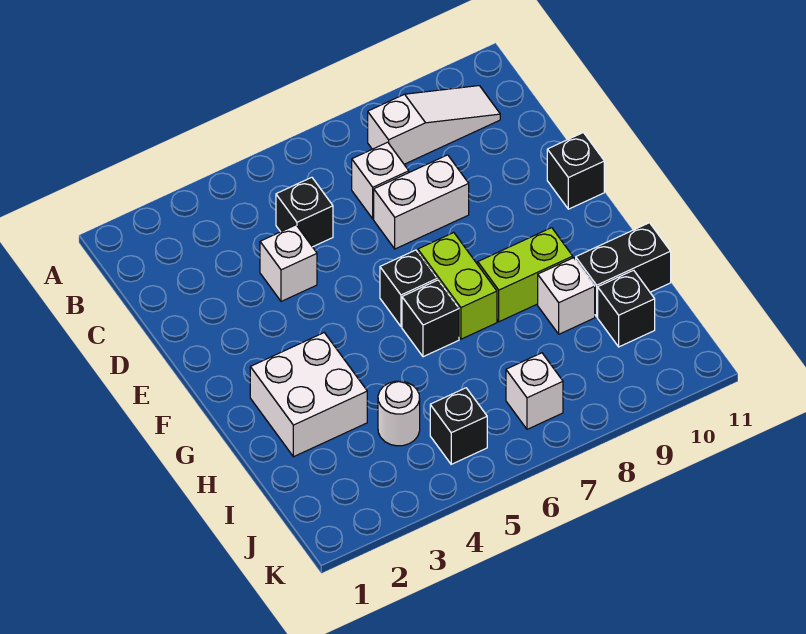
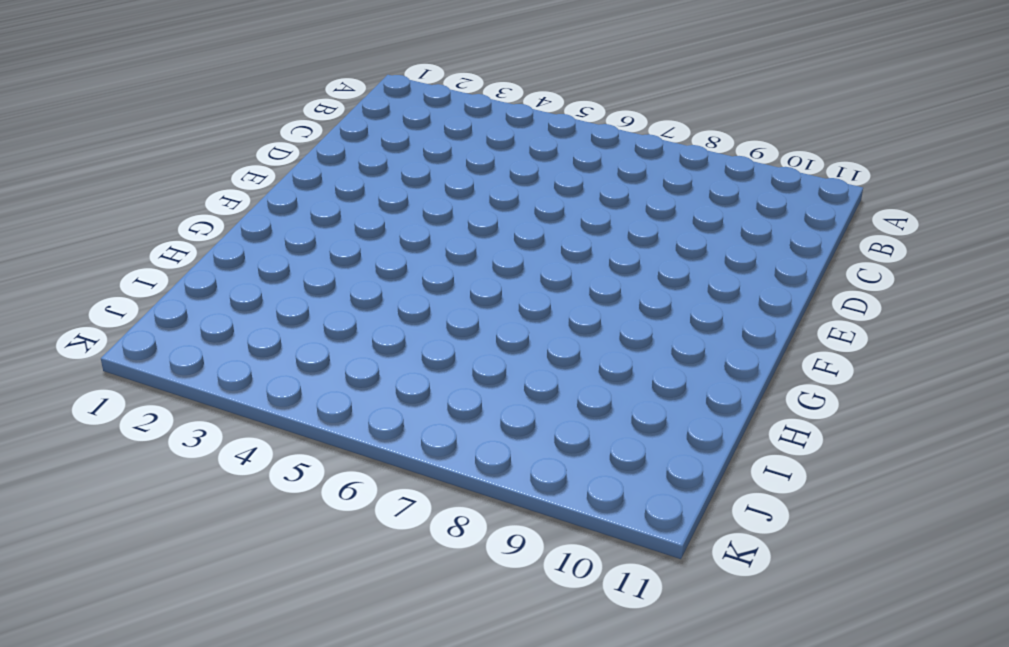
none -> white 1x3 slope [368,86,500,164]
none -> black 1x1 brick [276,177,333,247]
none -> white 1x1 brick [352,142,409,219]

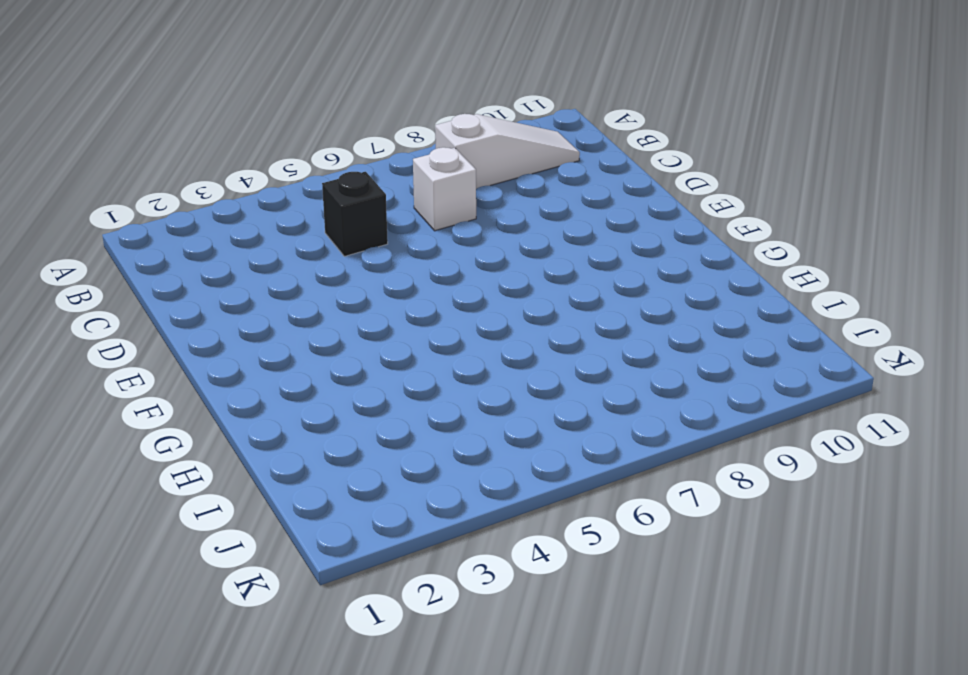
none -> white 1x1 brick [260,225,317,301]
none -> white 1x2 brick [374,155,469,249]
none -> black 1x1 brick [547,133,604,209]

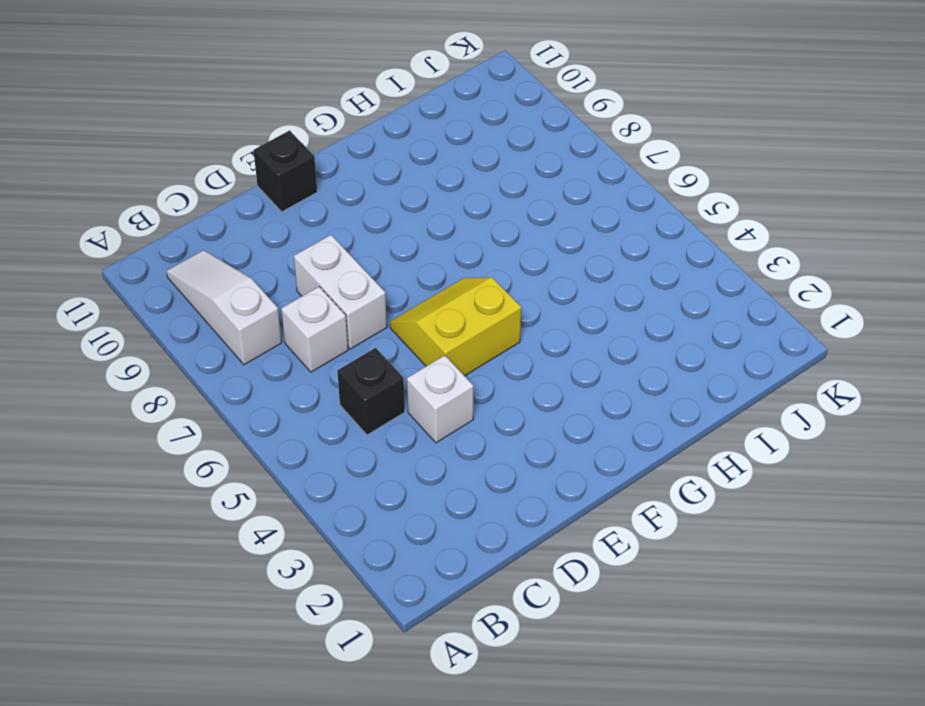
yellow 2x2 slope [390,278,521,376] -> black 1x1 brick [380,250,437,327]
none -> lime 1x2 brick [418,233,497,339]
none -> white 2x2 brick [250,333,367,457]
none -> black 1x1 brick [402,280,459,357]

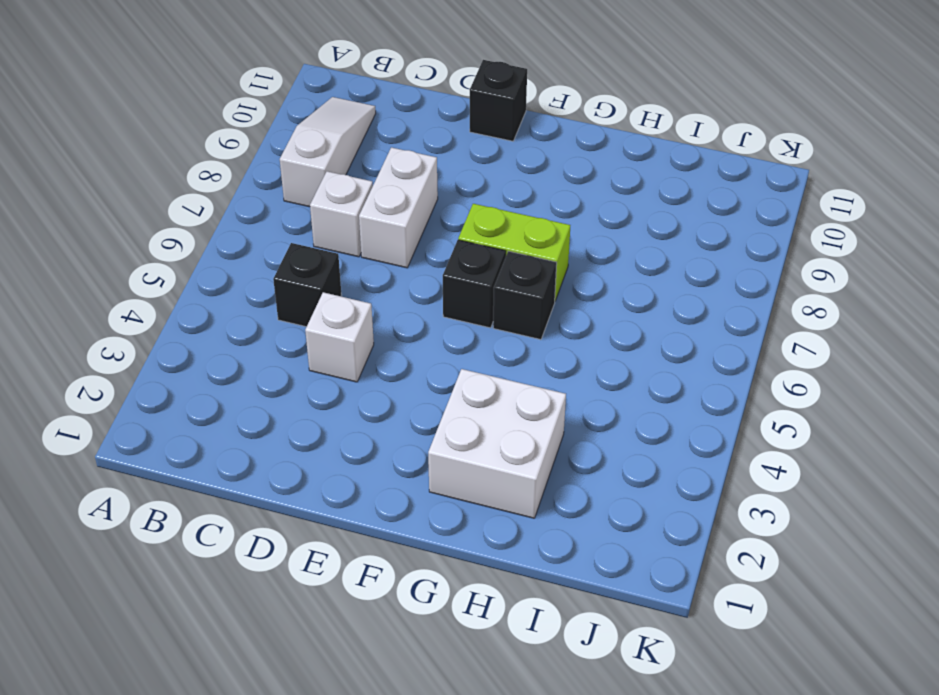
none -> lime 1x2 brick [478,228,573,322]
none -> white 1x1 brick [538,258,595,334]
none -> black 1x2 brick [576,223,671,317]

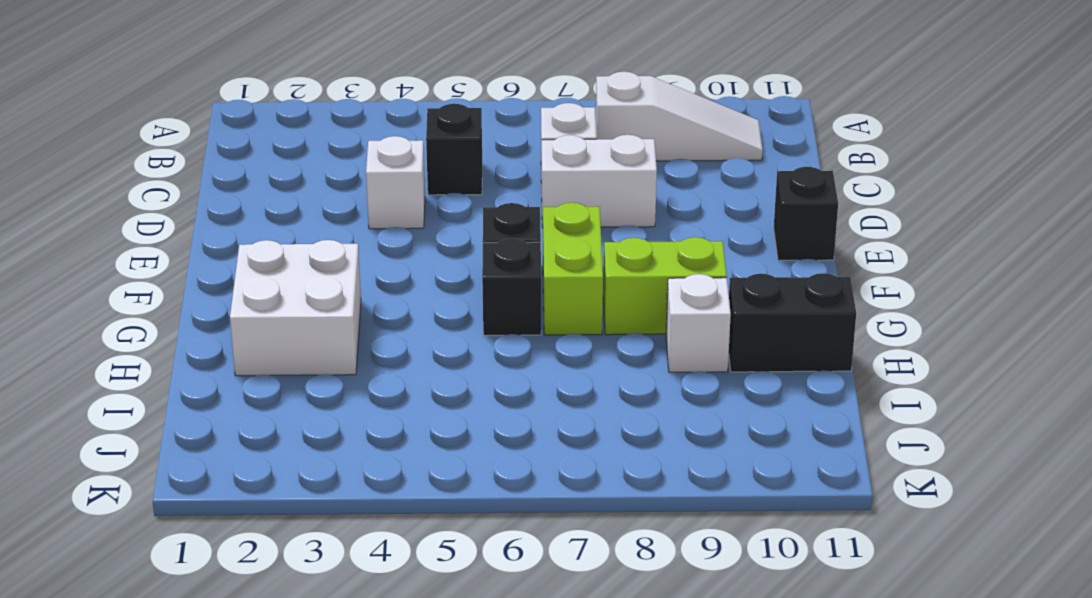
none -> white 1x1 round brick [378,381,420,446]
none -> black 1x1 brick [598,270,655,347]
none -> black 1x1 brick [430,388,487,464]

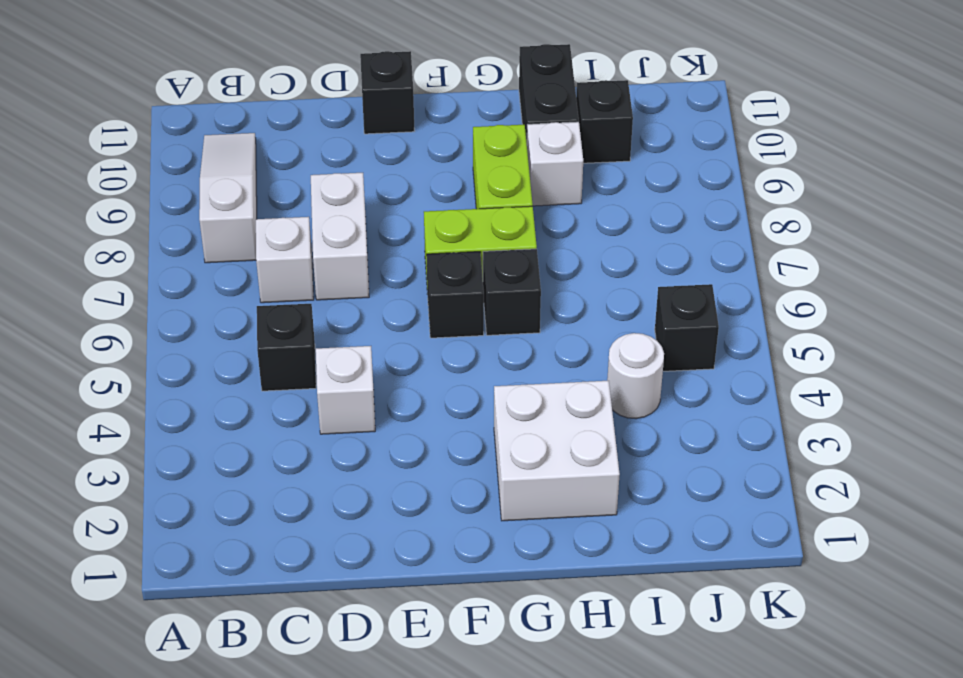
none -> white 1x1 brick [506,353,563,429]

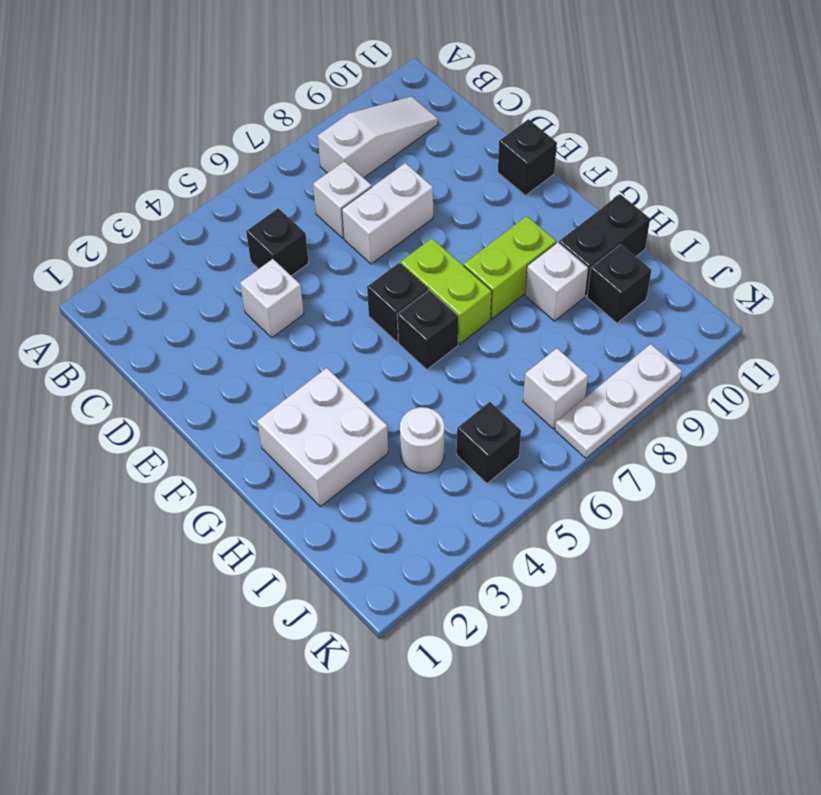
white 1x3 plate [555,344,682,458] -> none

